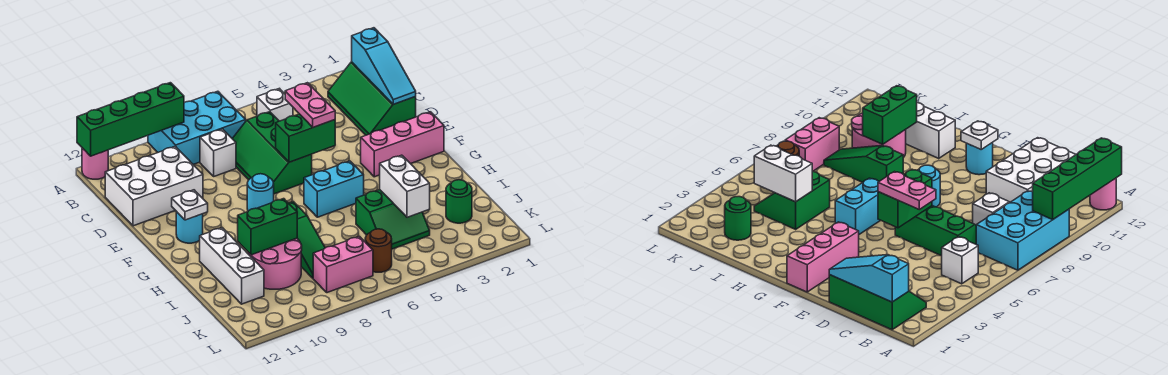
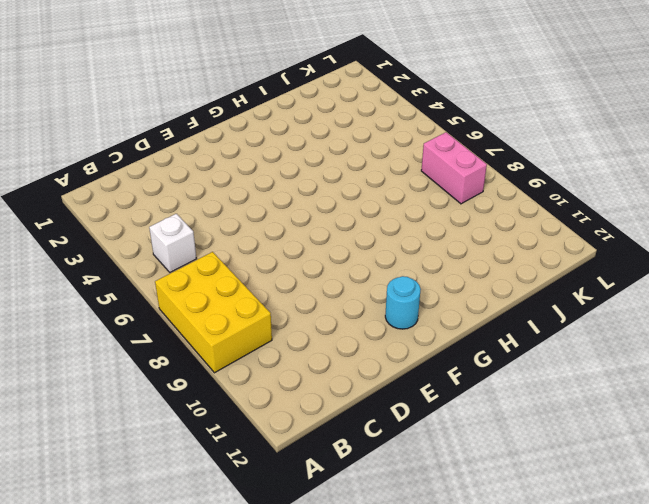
yellow 2x3 brick [155,252,272,373] -> cyan 2x3 brick [148,91,246,164]
none -> pink 1x1 round brick [82,148,108,179]
none -> green 2x3 slope [328,62,416,135]
none -> green 2x3 slope [232,112,312,194]

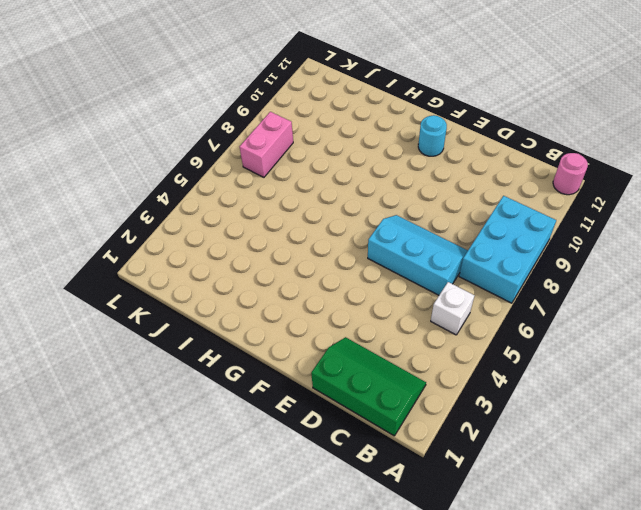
cyan 2x3 slope [368,215,468,295] -> green 2x3 slope [232,112,312,194]
none -> white 1x1 brick [200,129,236,176]
none -> white 2x3 brick [105,146,203,226]
none -> pink 1x3 brick [361,112,444,177]

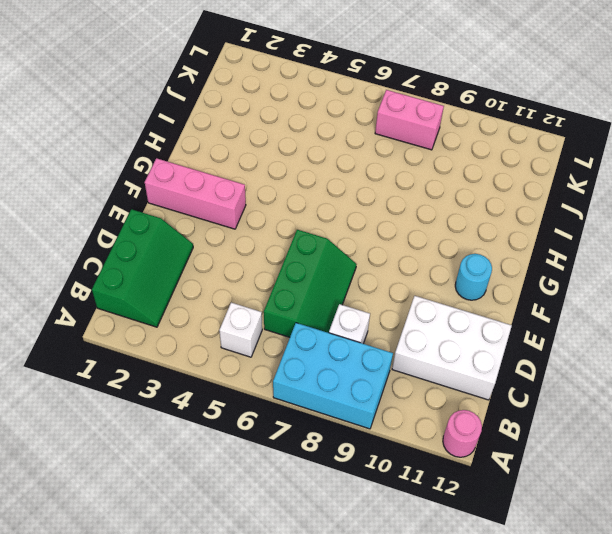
none -> cyan 1x1 round brick [247,174,274,211]
none -> cyan 1x2 brick [304,161,364,217]
none -> green 1x3 slope [289,202,325,278]

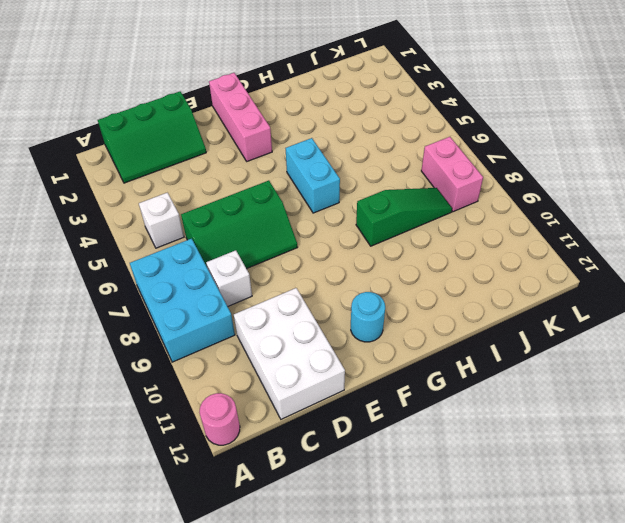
none -> cyan 1x1 round brick [247,174,274,211]
none -> white 1x3 brick [200,228,264,304]
none -> green 2x2 slope [356,189,430,249]

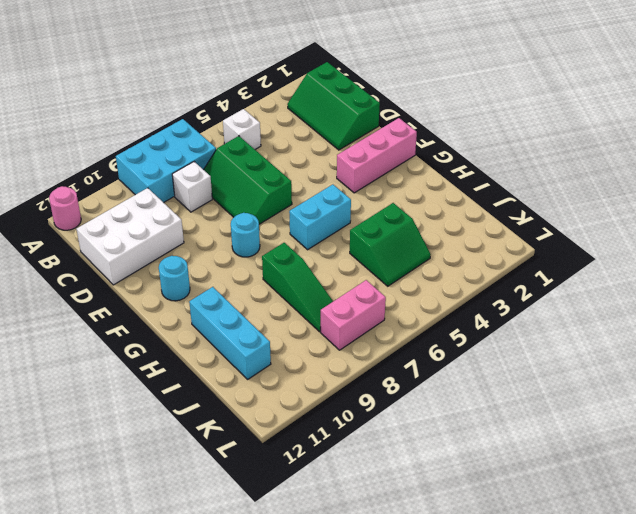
cyan 1x3 brick [189,287,271,379] -> white 1x3 brick [200,228,264,304]
none -> pink 2x2 round brick [248,238,302,289]
none -> green 1x1 round brick [446,180,472,223]
none -> brown 1x1 round brick [365,229,392,272]

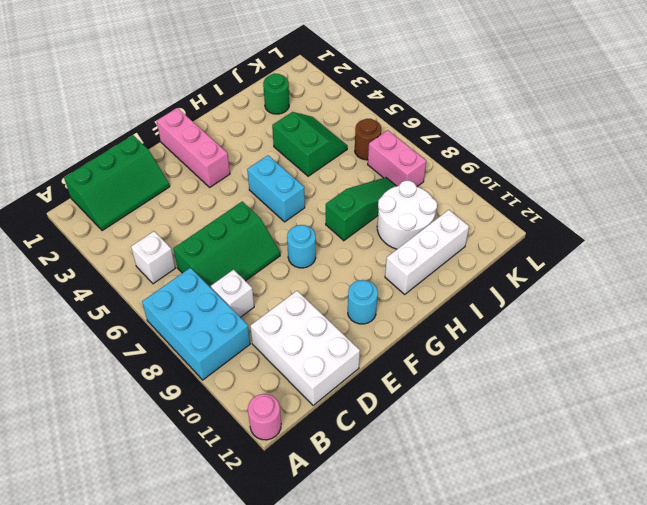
white 2x2 round brick [377,181,437,249] -> pink 2x2 round brick [248,238,302,289]
none -> green 1x4 brick [77,83,184,156]
none -> cyan 1x3 slope [352,28,416,104]
none -> green 1x2 brick [276,114,335,162]

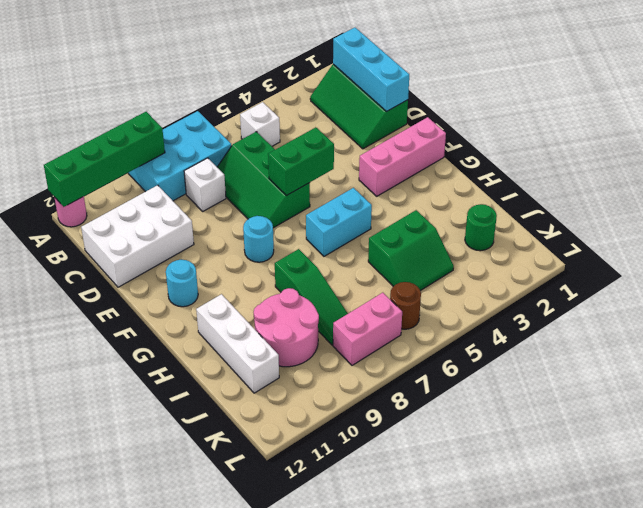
cyan 1x3 brick [333,28,409,111] -> cyan 1x3 slope [352,28,416,104]
none -> white 1x1 plate [172,190,208,220]
none -> white 1x2 brick [380,155,430,217]
none -> green 1x2 brick [238,199,297,255]

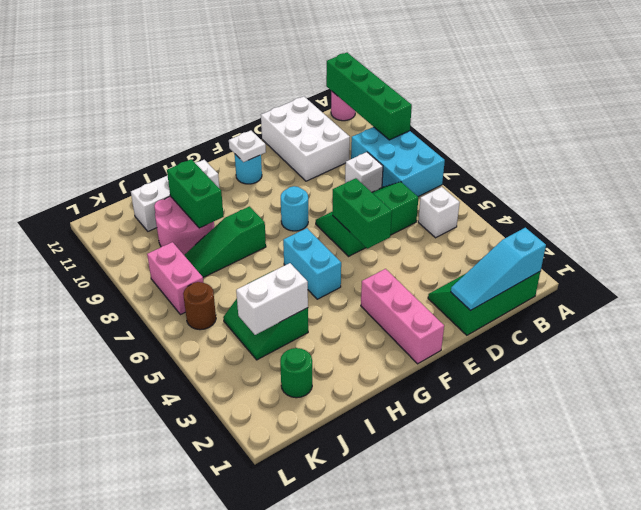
none -> pink 1x2 plate [285,83,335,127]

